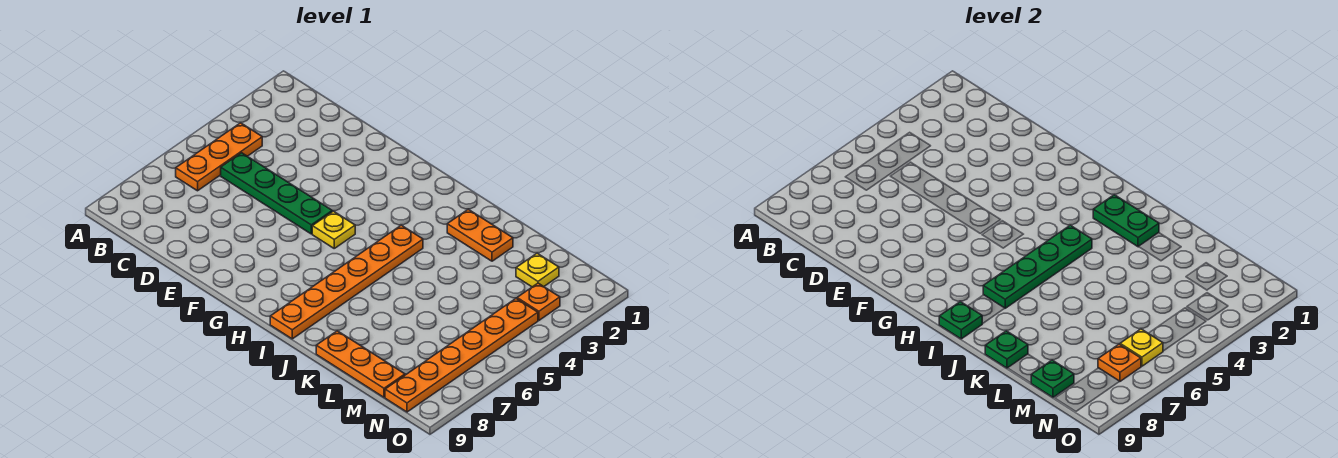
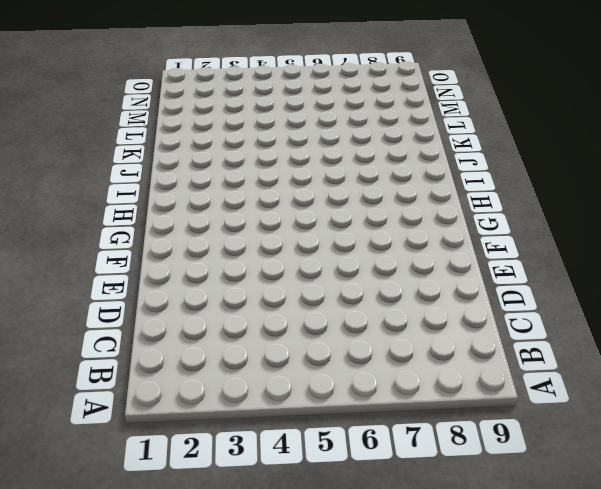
none -> orange 1x3 plate [176,123,262,191]
none -> green 1x4 plate [221,153,332,234]
none -> yellow 1x1 plate [312,211,355,248]

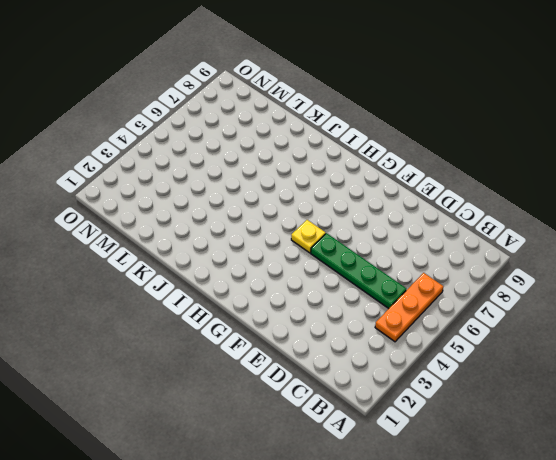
none -> orange 1x6 plate [270,225,423,339]
none -> orange 1x2 plate [447,209,513,261]
none -> orange 1x3 plate [316,331,405,397]

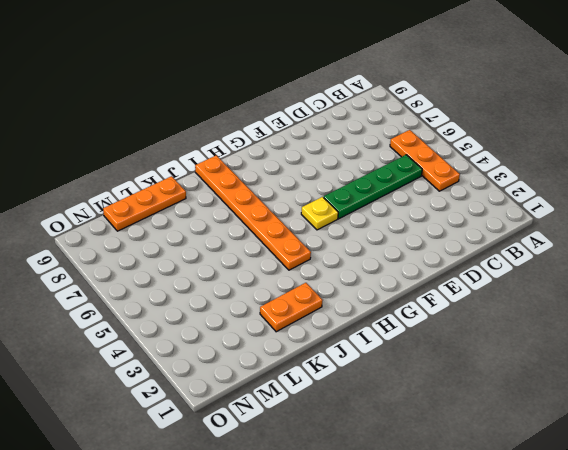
none -> yellow 1x1 plate [516,253,559,287]
none -> orange 1x1 plate [517,283,560,320]
none -> orange 1x6 plate [385,299,538,412]

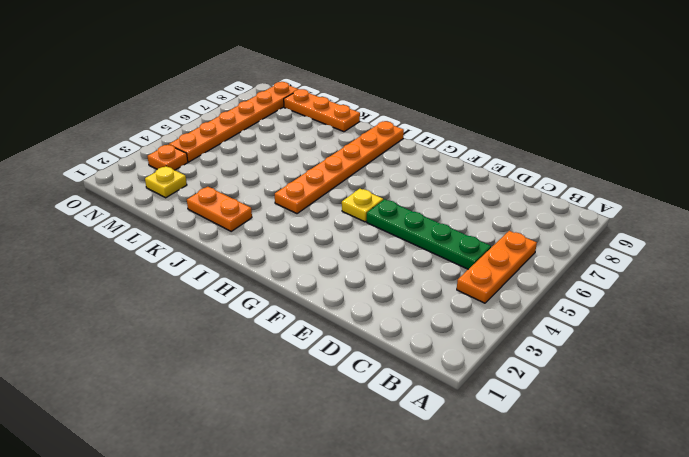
none -> green 1x2 plate [1093,195,1159,247]
none -> green 1x4 plate [983,225,1092,308]
none -> green 1x1 plate [939,302,982,339]

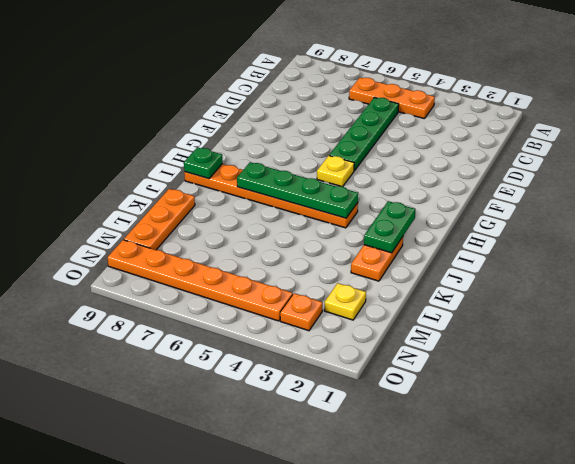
none -> green 1x1 plate [985,331,1028,368]
none -> green 1x1 plate [1031,360,1074,397]
none -> yellow 1x1 plate [1120,329,1163,366]

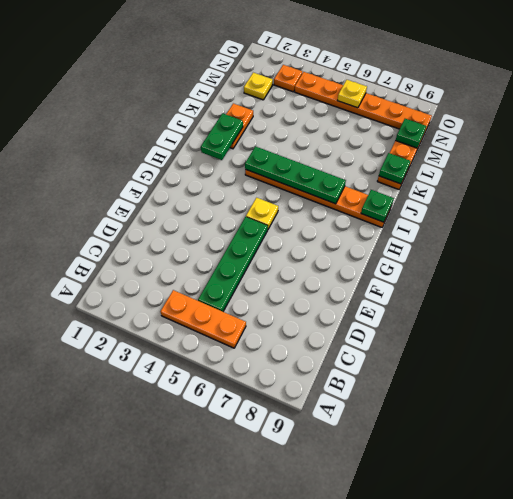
none -> orange 1x1 plate [1098,344,1141,382]

